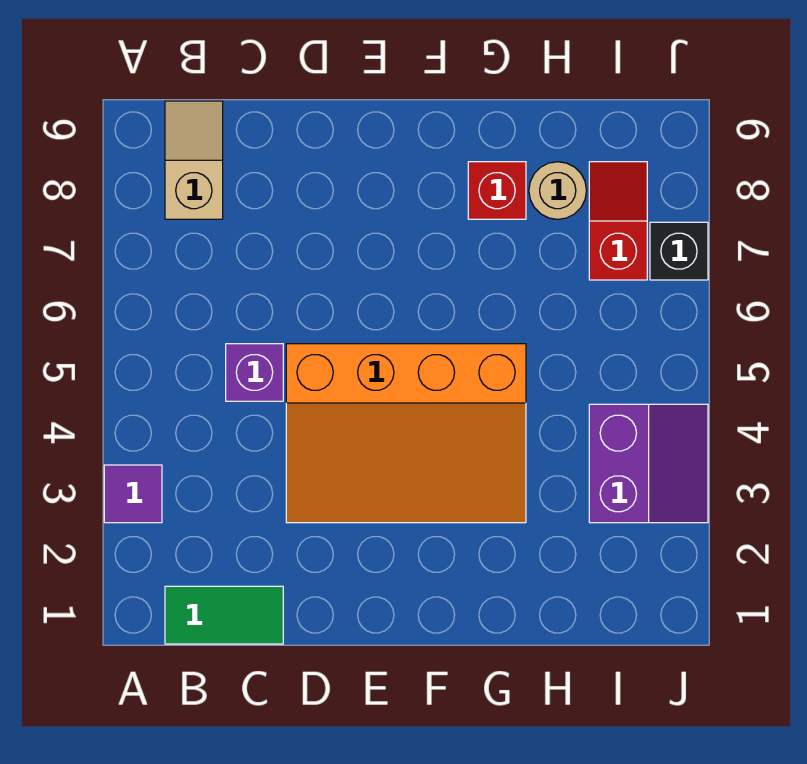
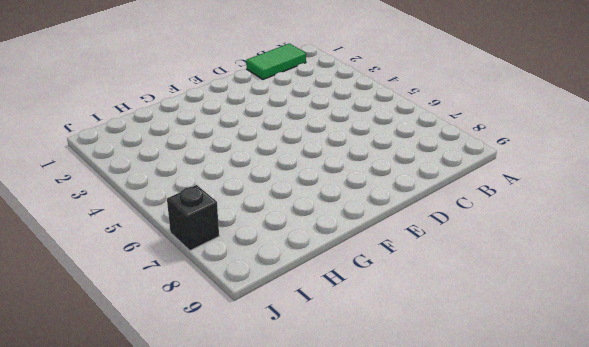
none -> purple 1x1 tile [104,465,162,523]
none -> tan 1x2 slope [165,101,223,219]

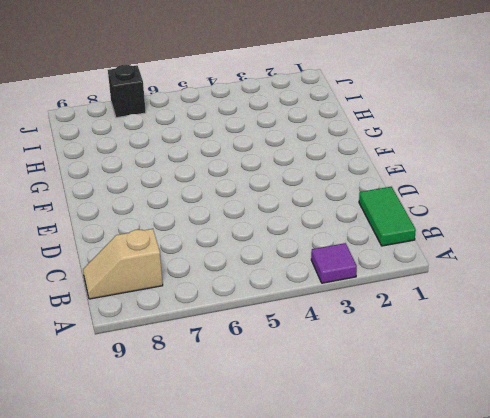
none -> purple 1x1 brick [226,344,283,401]
none -> orange 3x4 slope [286,344,526,523]

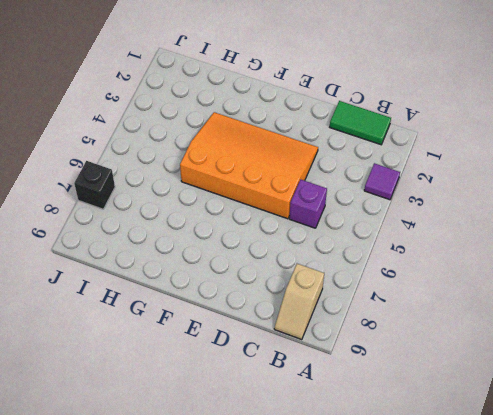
none -> red 1x1 brick [468,162,526,219]
none -> tan 1x1 round brick [529,162,587,219]

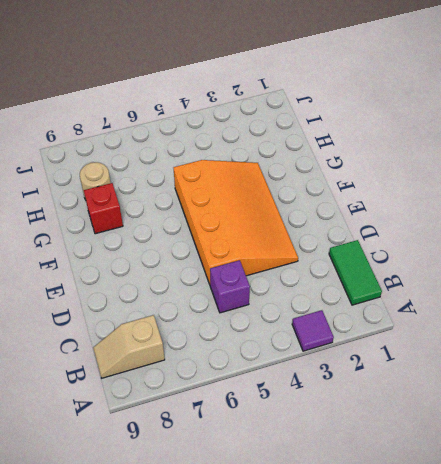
none -> purple 2x2 slope [589,404,708,523]
none -> red 1x2 slope [589,162,647,280]

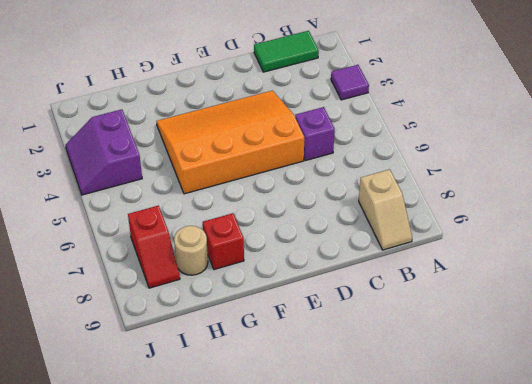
none -> black 1x1 brick [650,222,708,280]

